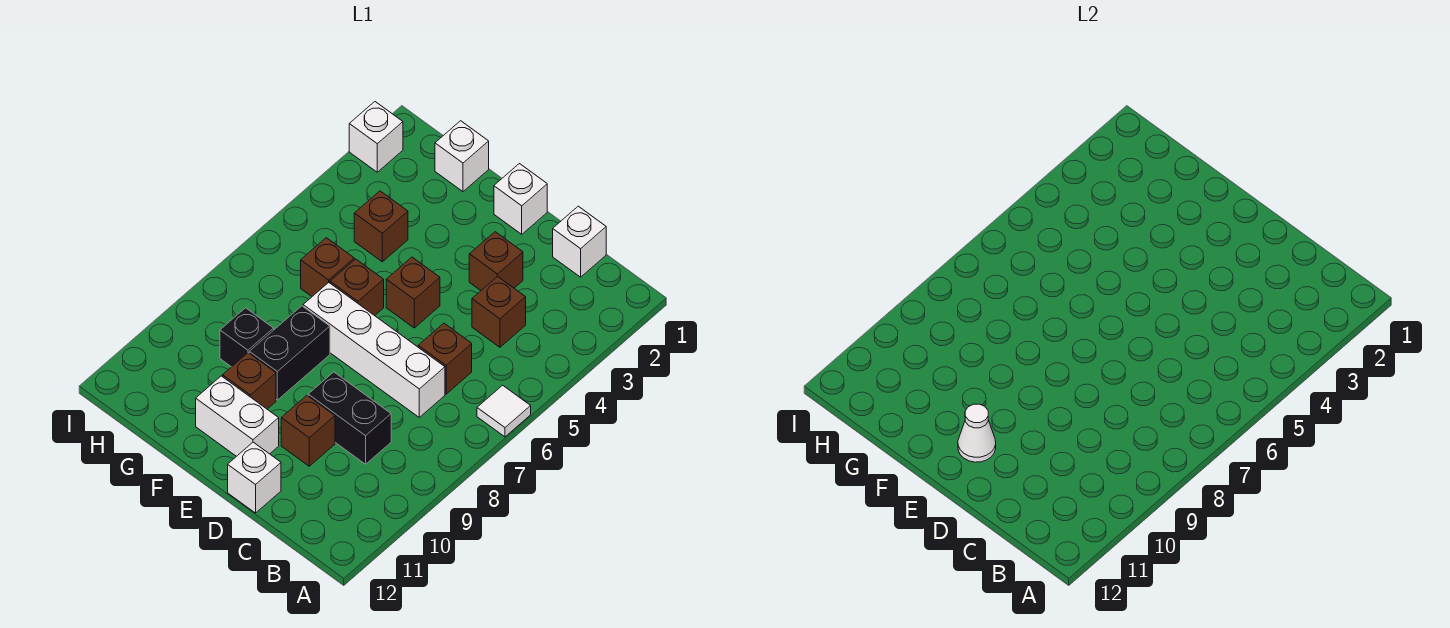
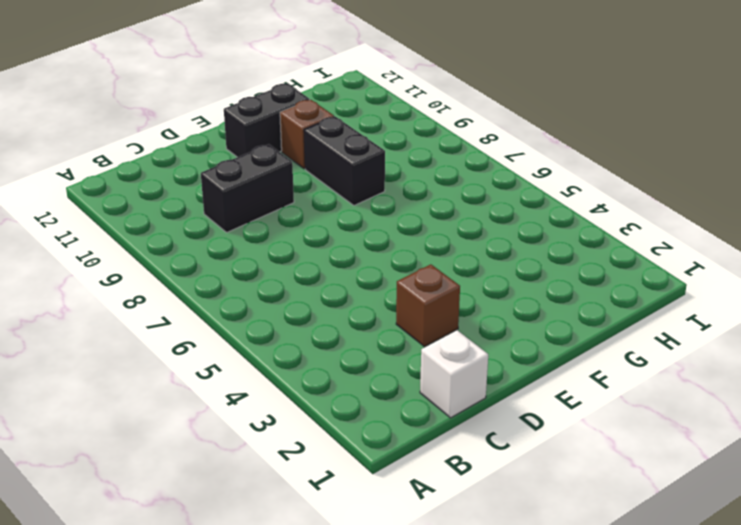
black 1x2 brick [224,83,310,157] -> white 1x2 brick [196,376,279,456]
none -> white 1x1 tile [477,385,531,437]
none -> brown 1x1 brick [472,276,526,347]
none -> brown 1x1 brick [418,323,472,394]

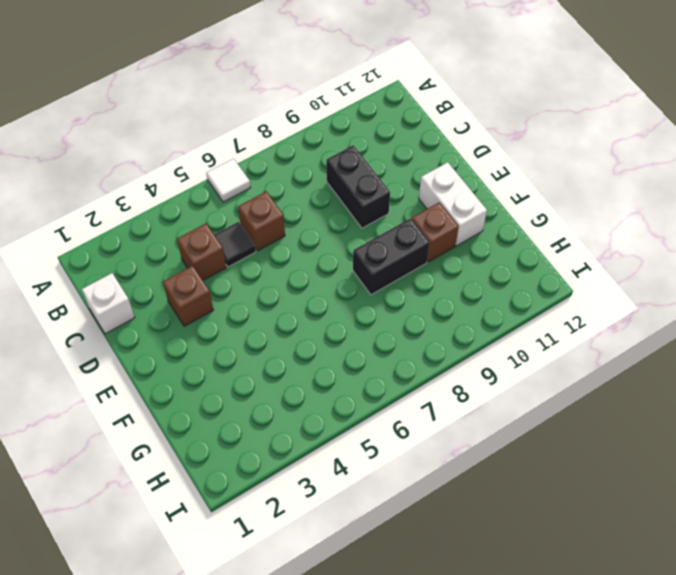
black 1x1 tile [214,222,256,267] -> none
none -> white 1x4 brick [303,283,445,417]
none -> brown 1x1 brick [281,396,335,466]
none -> white 1x1 brick [228,442,281,513]

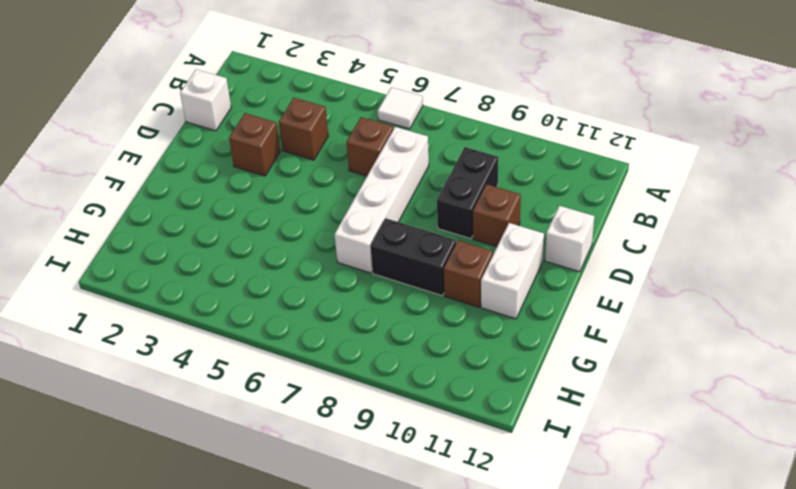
none -> white 1x1 brick [494,164,547,234]
none -> brown 1x1 brick [386,257,440,328]
none -> brown 1x1 brick [330,259,384,316]

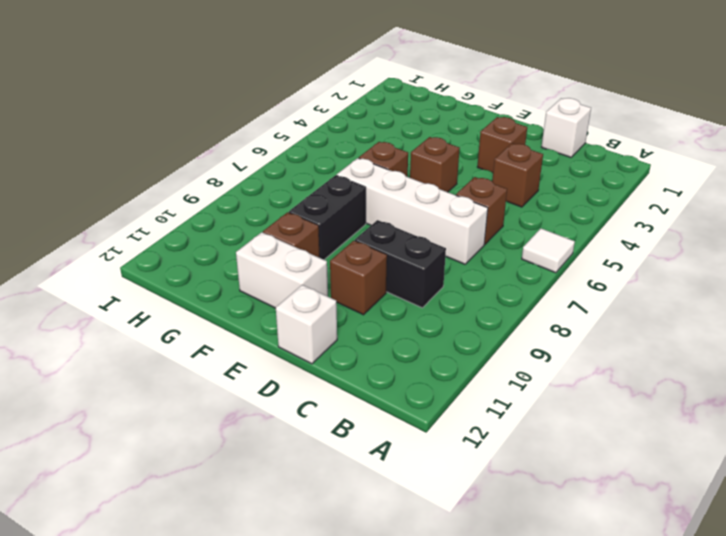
none -> white 1x1 brick [494,164,547,234]
none -> white 1x1 brick [435,121,489,192]
none -> brown 1x1 brick [354,191,408,262]

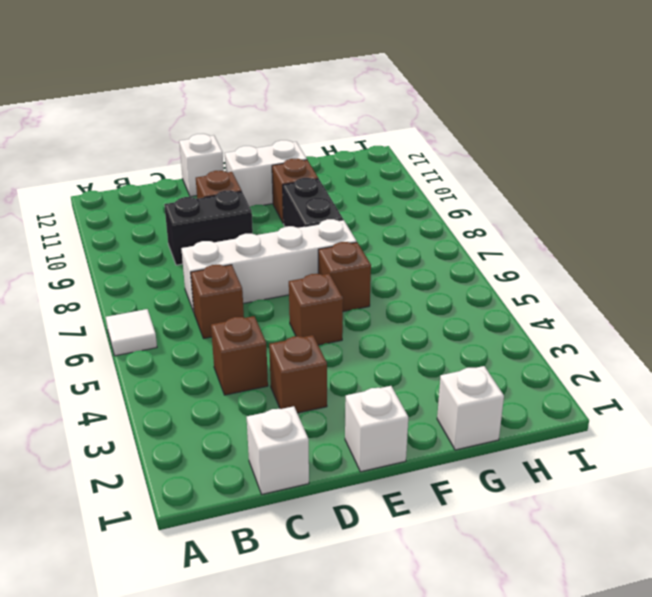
none -> brown 1x1 brick [354,191,408,262]
none -> brown 1x1 brick [301,238,354,296]
none -> black 1x1 brick [220,308,274,367]

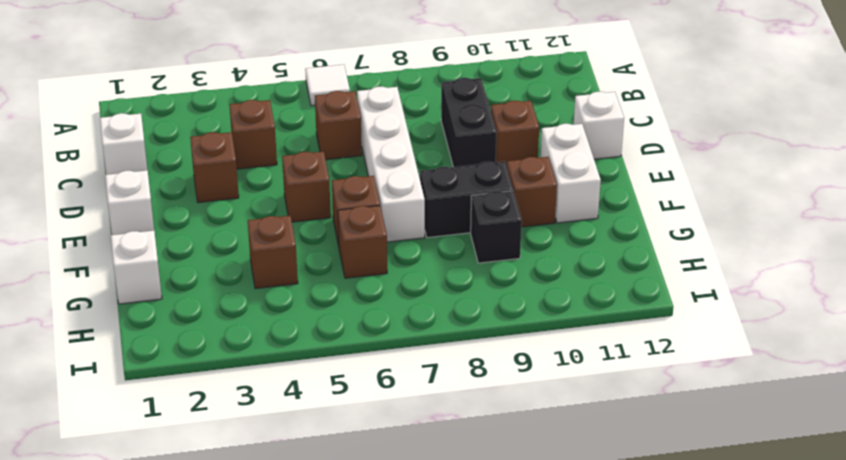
none -> white 1x1 brick [349,102,403,172]
none -> white 1x1 cone [958,404,996,462]

